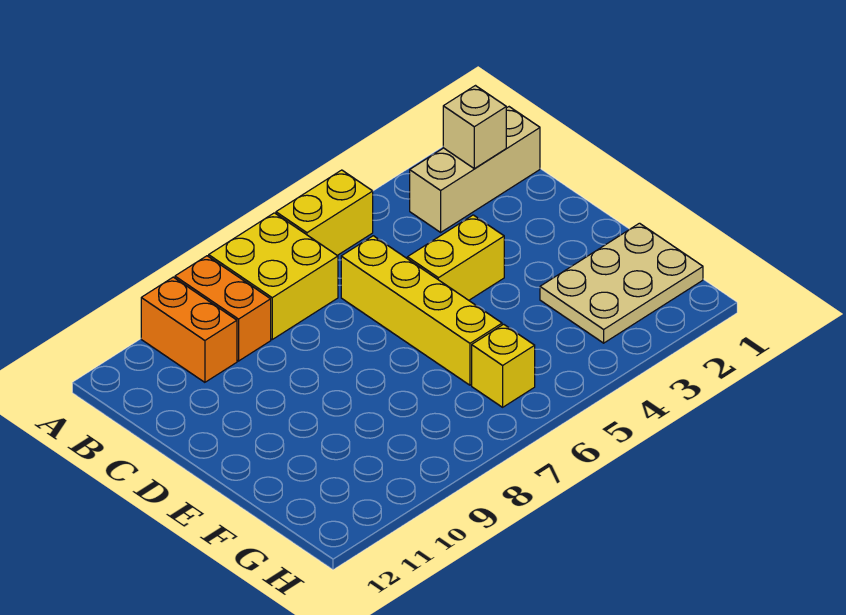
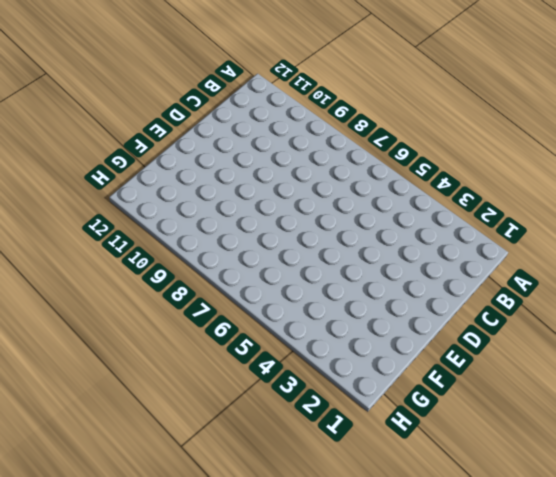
none -> yellow 1x2 brick [276,170,373,255]
none -> yellow 2x2 brick [209,213,338,339]

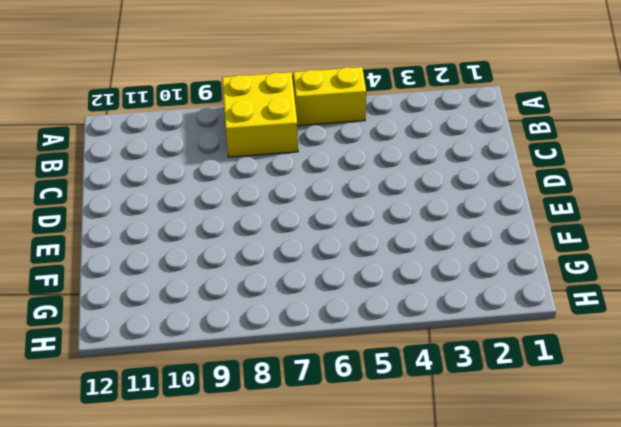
none -> orange 1x2 brick [175,256,271,361]
none -> orange 1x2 brick [141,277,237,382]

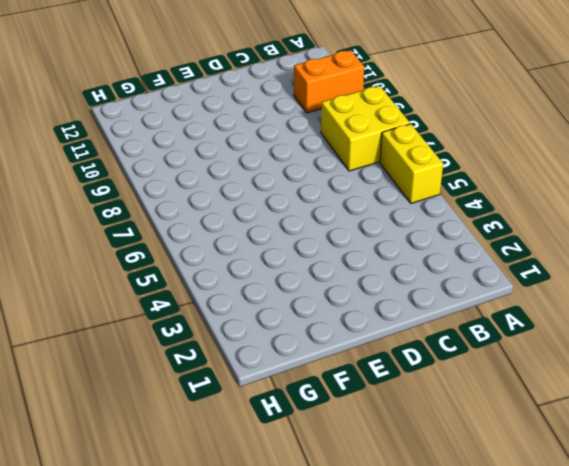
none -> orange 1x2 brick [175,256,271,361]
none -> tan 1x3 brick [410,107,540,232]

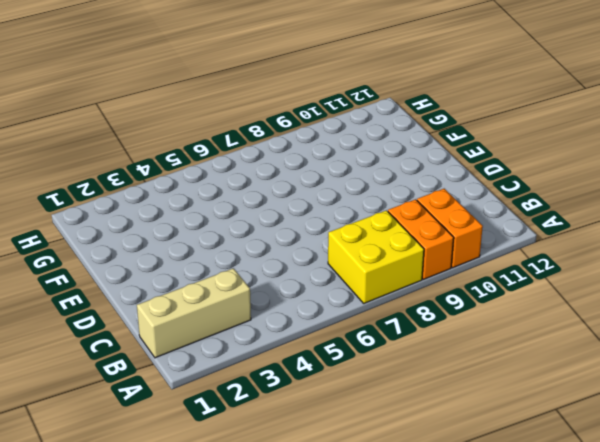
none -> yellow 1x2 brick [276,170,373,255]
none -> yellow 1x4 brick [341,236,502,385]

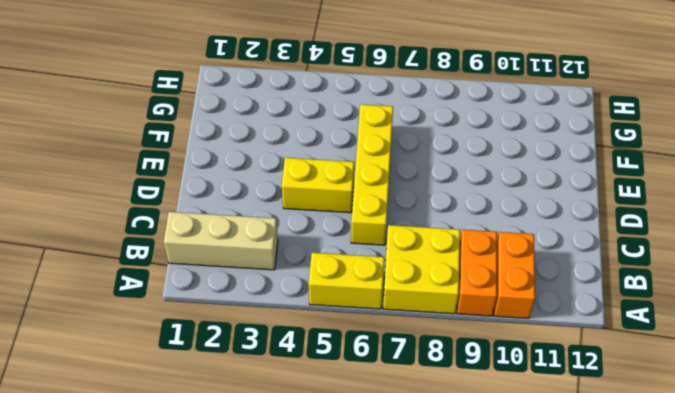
none -> tan 2x3 plate [540,223,703,343]
none -> yellow 1x1 brick [472,324,535,407]

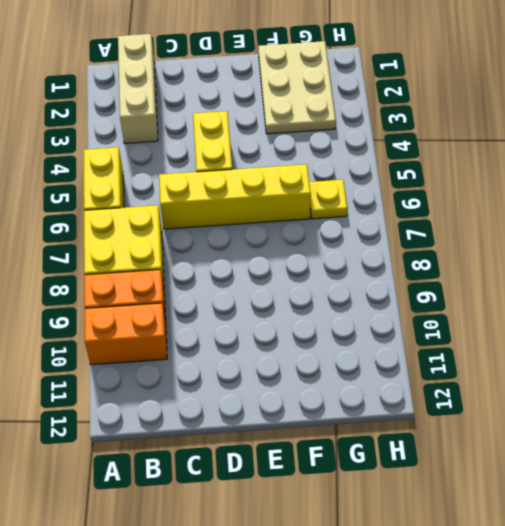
yellow 1x1 plate [309,180,347,219] -> yellow 1x1 brick [472,324,535,407]
none -> tan 1x1 brick [443,86,506,169]

